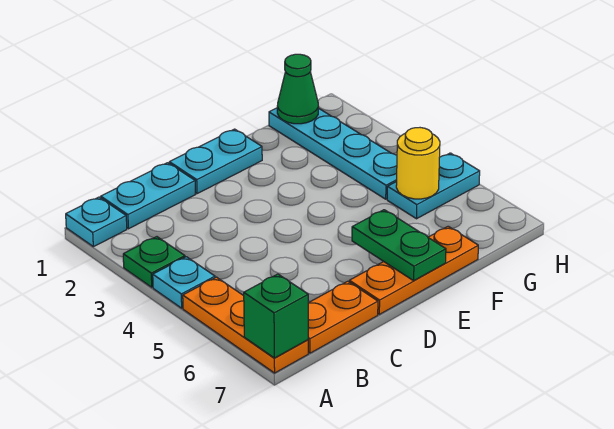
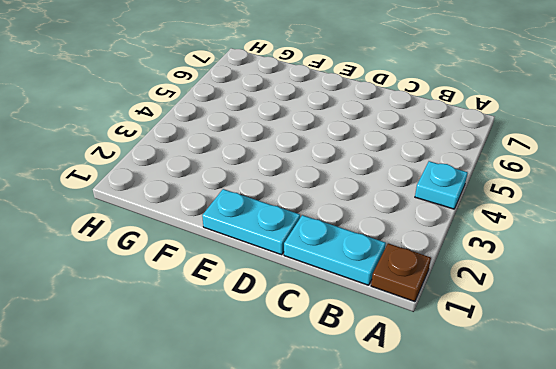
brown 1x1 plate [371,243,431,302] -> cyan 1x1 plate [66,197,127,247]
none -> green 1x1 plate [123,237,185,287]
none -> orange 1x3 plate [183,277,308,373]
none -> orange 1x2 plate [308,281,378,353]

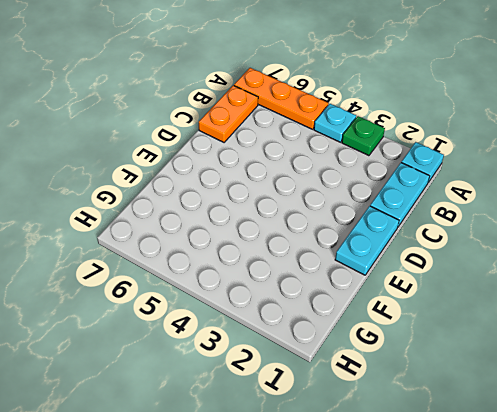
none -> orange 1x3 plate [349,226,478,314]
none -> cyan 1x4 plate [269,108,397,199]
none -> cyan 1x2 plate [387,153,480,219]

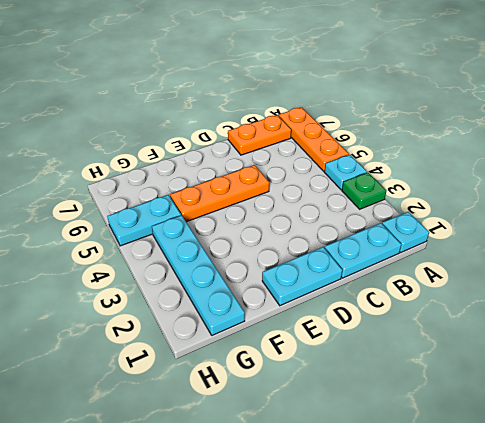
orange 1x3 plate [170,165,269,222] -> orange 1x3 plate moved to [349,226,478,314]
none -> green 1x1 brick [244,274,308,358]
none -> green 1x2 plate [352,210,446,281]
none -> green 1x1 cone [277,54,318,124]

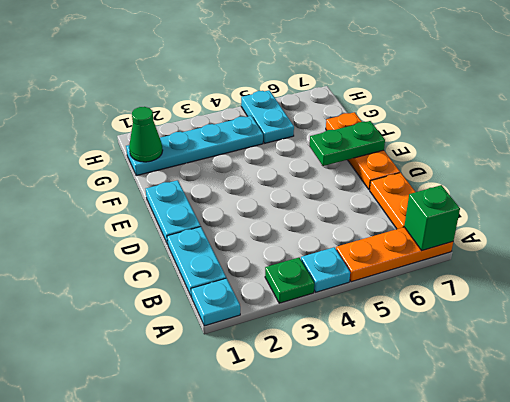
none -> yellow 1x1 round brick [396,128,440,199]

